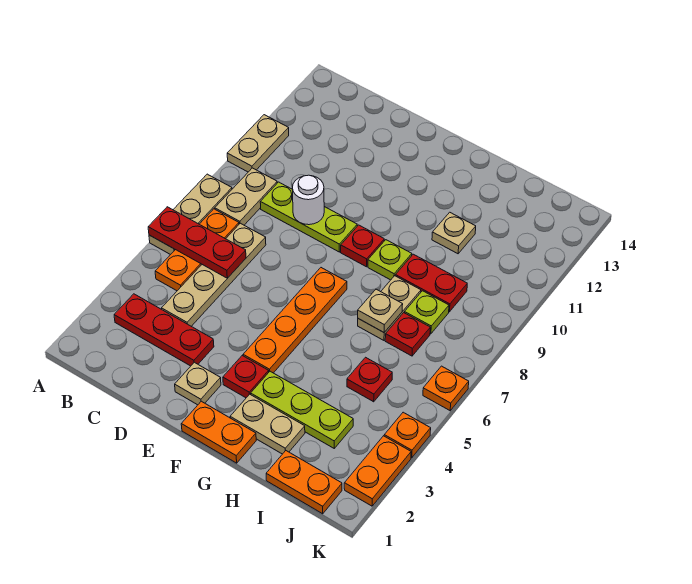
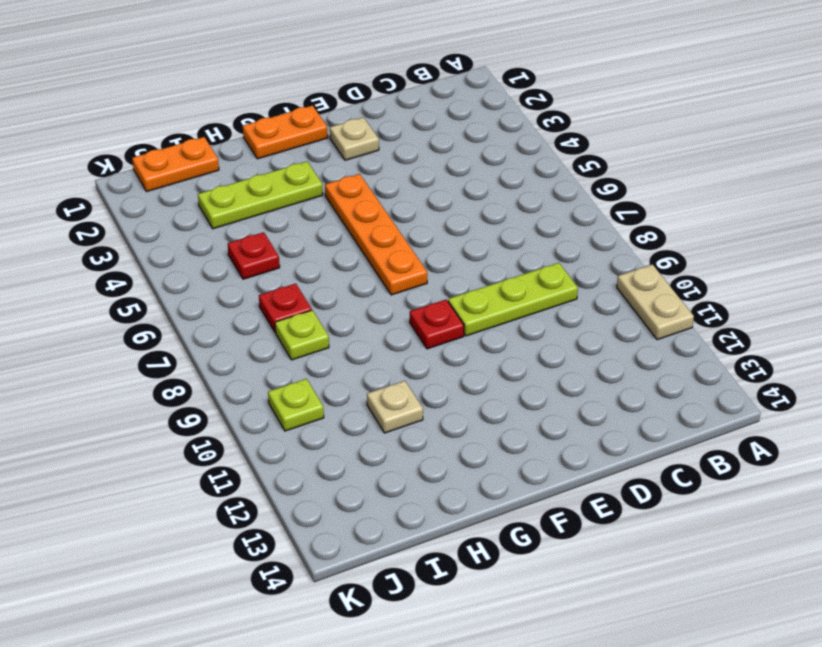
lime 1x1 plate [268,379,324,431] -> lime 1x1 plate moved to [368,240,412,280]
none -> tan 1x3 plate [149,174,232,255]
none -> red 1x3 plate [114,294,214,366]
none -> orange 1x3 plate [155,209,239,291]

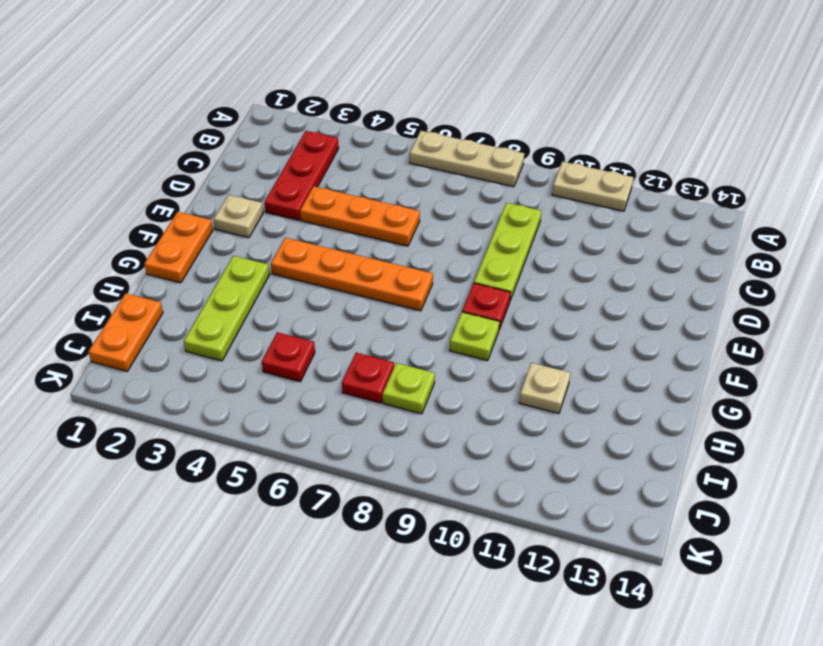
orange 1x3 plate [300,186,420,246] -> orange 1x3 plate moved to [155,209,239,291]
none -> tan 1x2 plate [215,168,277,225]
none -> tan 1x4 plate [162,223,266,326]
none -> red 1x1 plate [223,356,269,398]

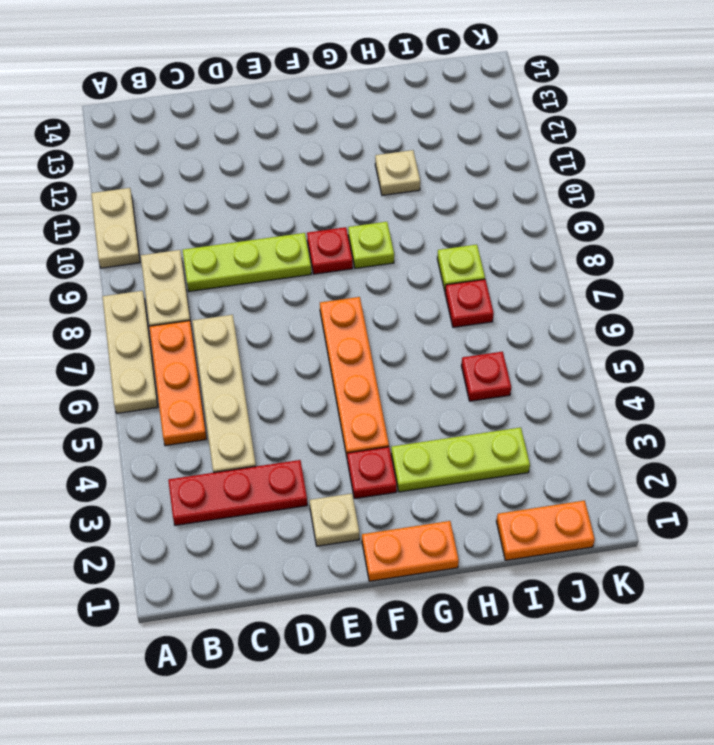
none -> tan 1x2 plate [230,394,305,454]
none -> tan 1x2 plate [358,276,421,340]
none -> red 1x2 plate [395,254,467,312]

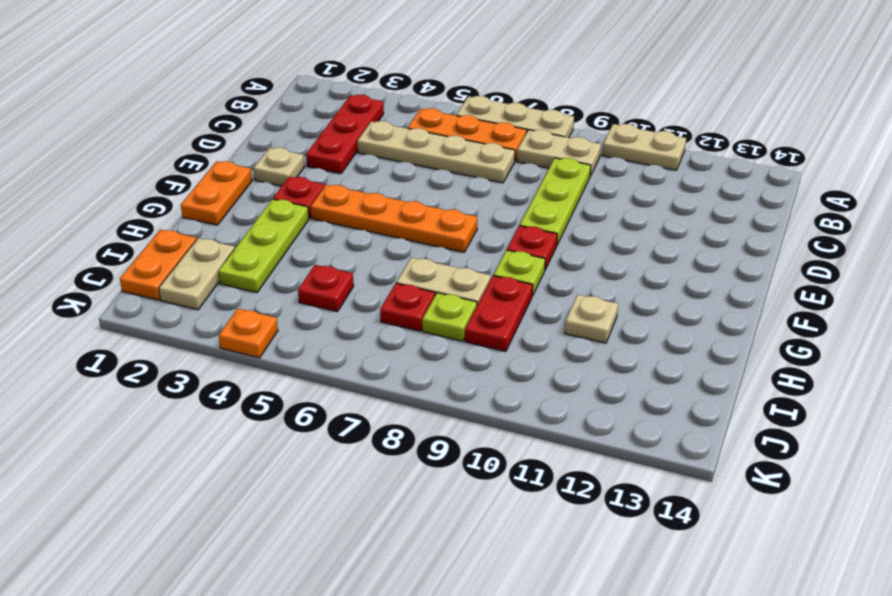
tan 1x2 plate [159,238,235,310] -> tan 1x2 plate moved to [230,394,305,454]
none -> orange 1x2 plate [344,436,411,506]
none -> orange 1x1 plate [423,366,469,411]
none -> red 1x3 plate [148,207,246,278]

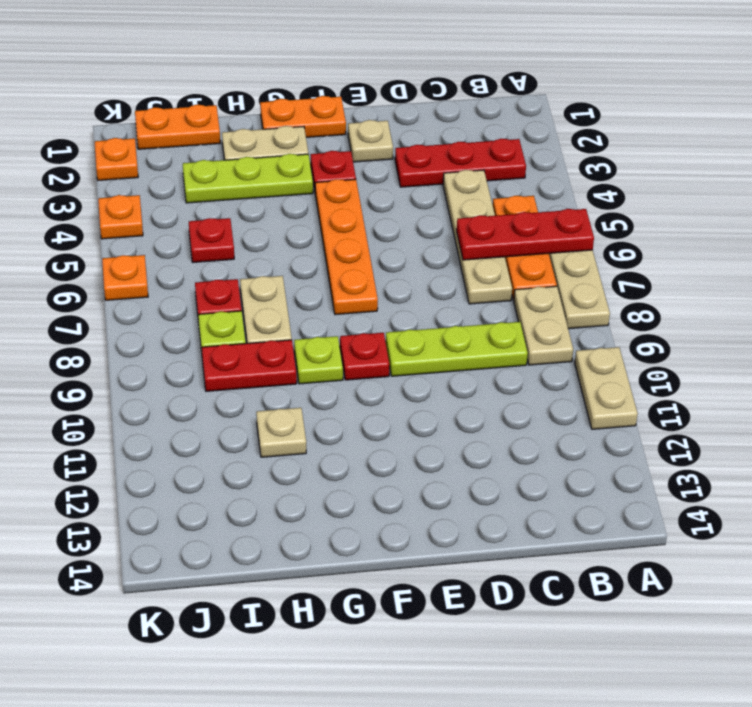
orange 1x1 plate [95,138,138,180] -> orange 1x2 plate [344,436,411,506]
none -> white 1x1 round brick [292,175,324,225]
none -> tan 1x1 plate [358,289,403,332]

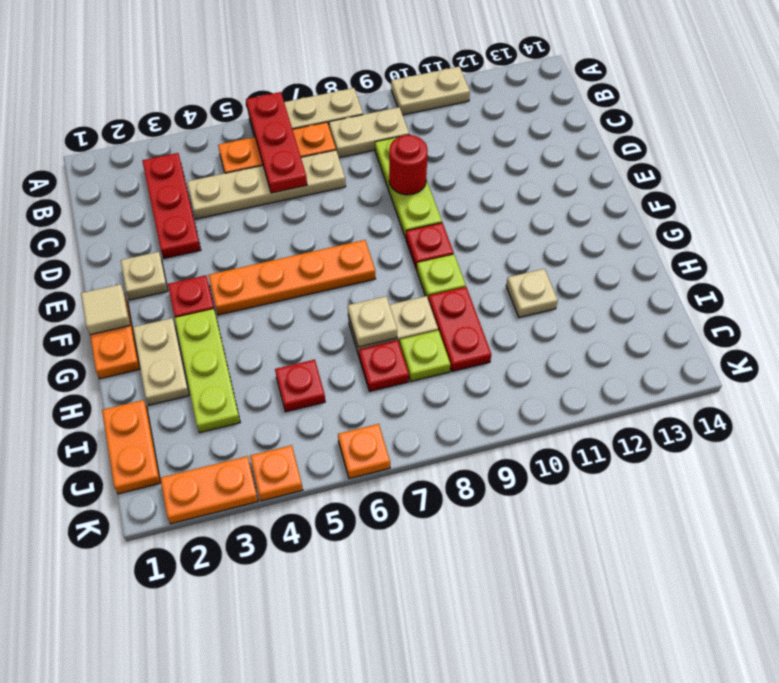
red 1x1 round brick [389,135,428,195] -> white 1x1 round brick [292,175,324,225]
tan 1x1 tile [81,284,130,335] -> none

